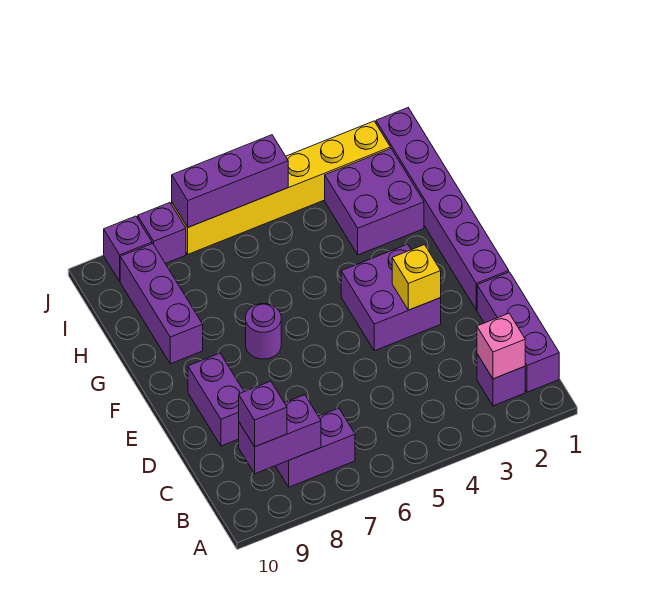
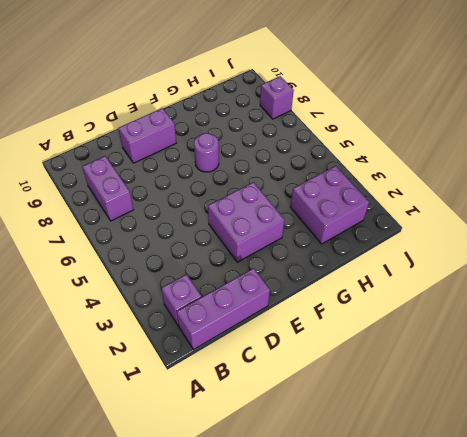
none -> purple 1x6 brick [376,108,509,310]
none -> purple 1x3 brick [120,244,203,364]
none -> yellow 1x6 brick [172,121,390,254]

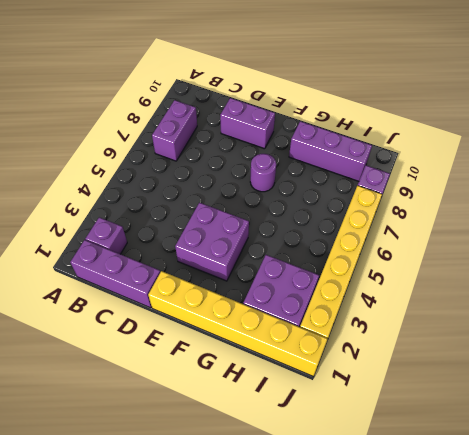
yellow 1x6 brick [148,271,328,376] -> purple 1x6 brick [376,108,509,310]
none -> purple 1x1 brick [104,216,152,281]
none -> pink 1x1 brick [477,313,525,379]
none -> purple 1x2 brick [239,395,321,474]

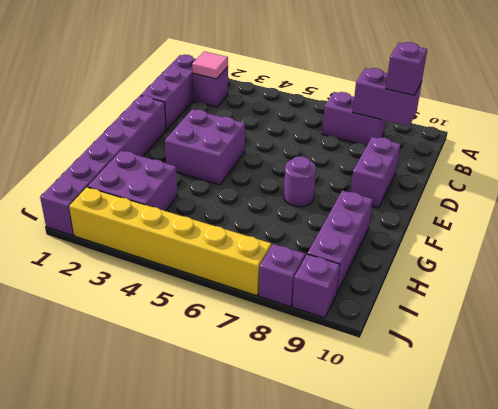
pink 1x1 tile [192,51,228,79] -> pink 1x1 brick [477,313,525,379]
none -> yellow 1x1 brick [392,245,441,310]
none -> purple 1x3 brick [172,135,288,227]

